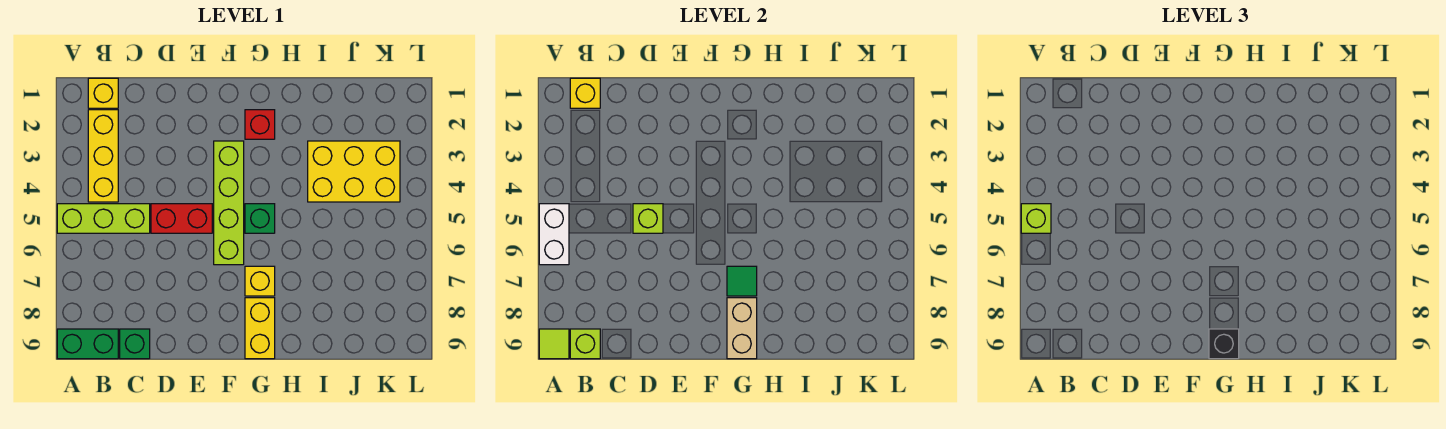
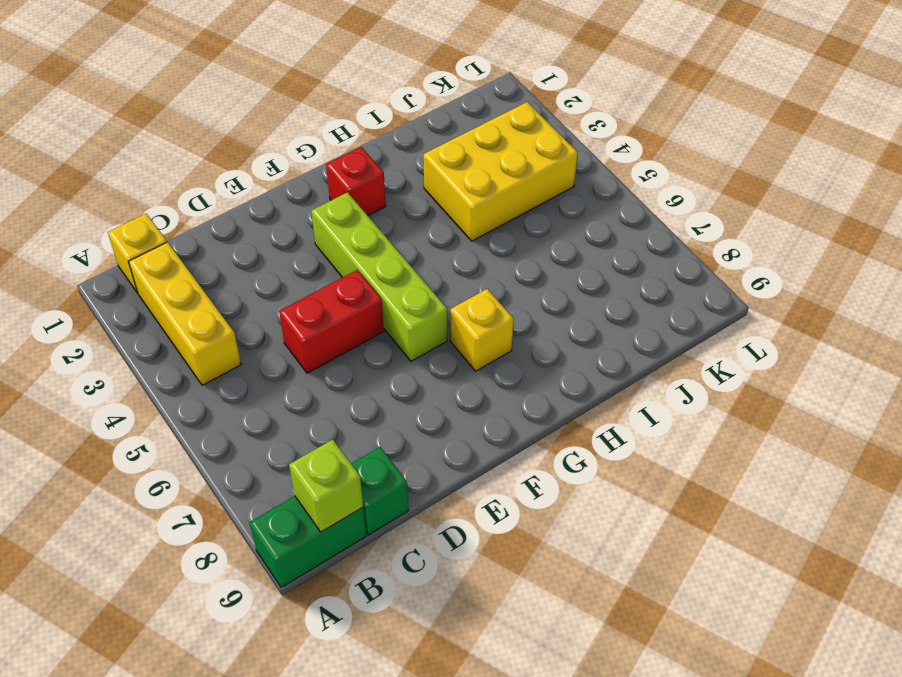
none -> lime 1x3 brick [57,204,150,233]
none -> green 1x1 brick [245,204,275,233]
none -> yellow 1x2 brick [245,298,275,359]

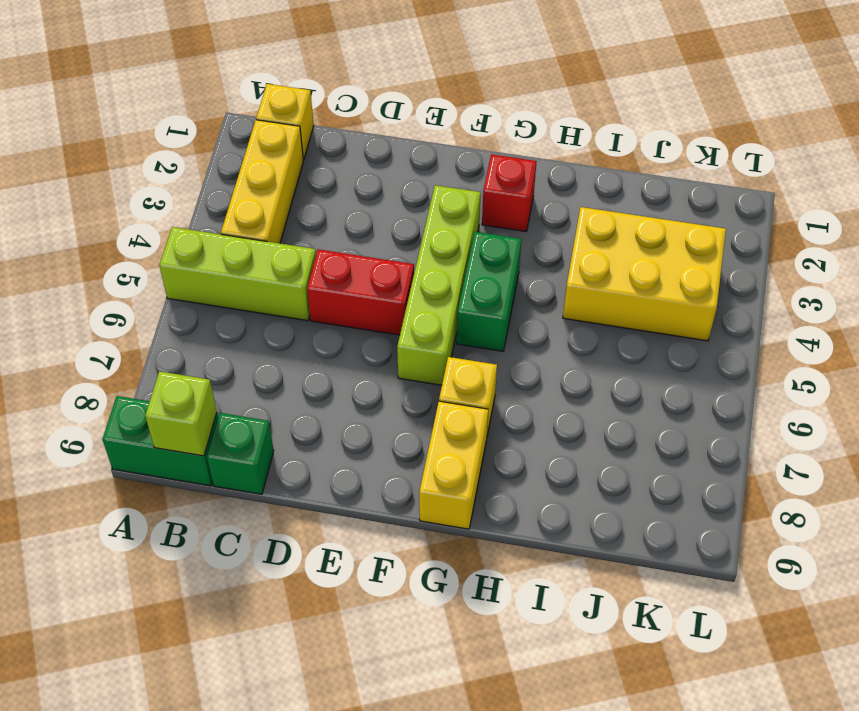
green 1x2 brick [457,232,521,351] -> green 1x1 brick [245,204,275,233]
none -> white 1x2 brick [539,204,569,265]
none -> lime 1x1 tile [539,329,569,359]
none -> yellow 1x1 brick [570,78,600,108]

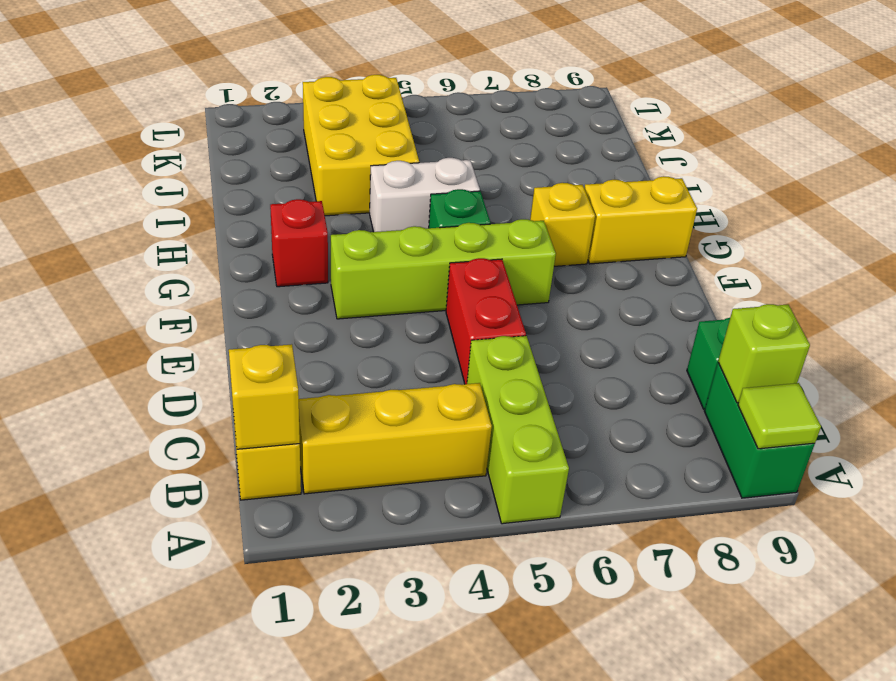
white 1x2 brick [370,158,480,232] -> white 1x2 brick moved to [539,204,569,265]
none -> lime 1x1 brick [633,204,663,233]
none -> green 1x1 tile [727,266,757,296]
none -> tan 1x2 brick [727,298,757,359]

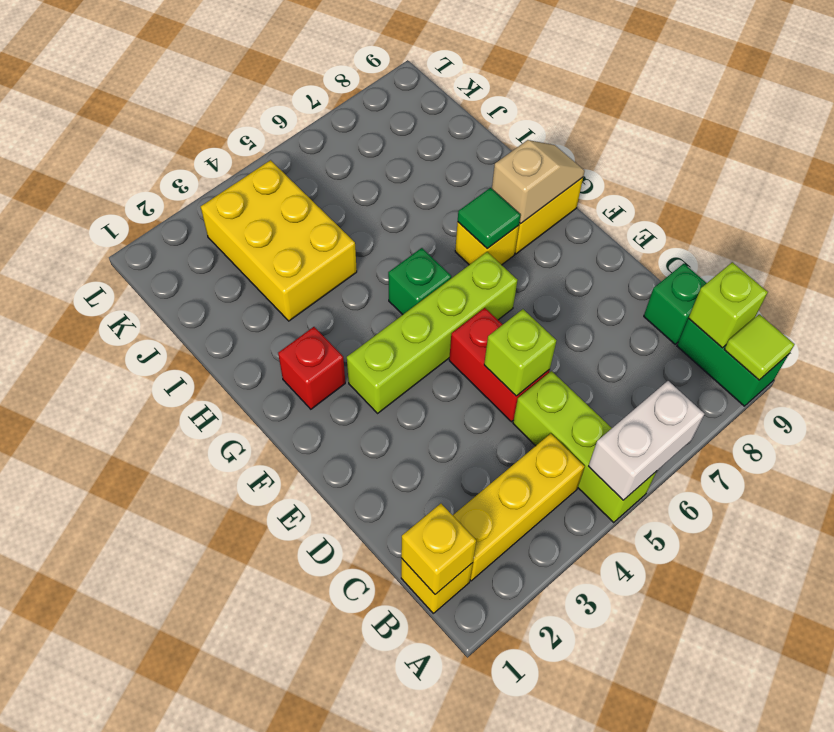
tan 1x2 slope [492,140,585,224] -> tan 1x2 brick [727,298,757,359]
none -> lime 1x1 brick [1021,204,1051,233]
none -> black 1x1 brick [1209,329,1239,359]

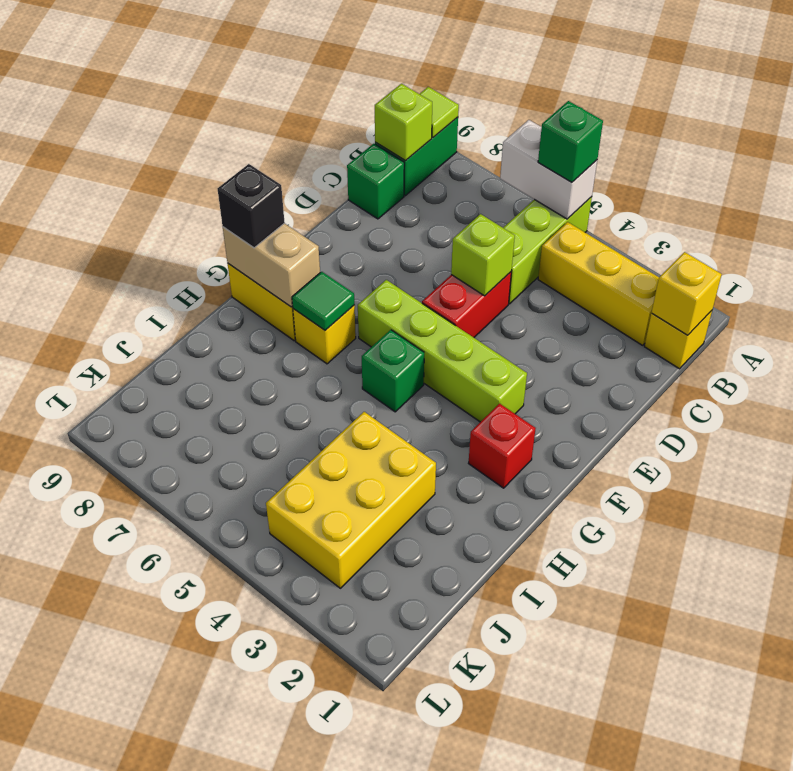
green 1x1 brick [538,101,603,182] -> lime 1x1 brick [1021,204,1051,233]

